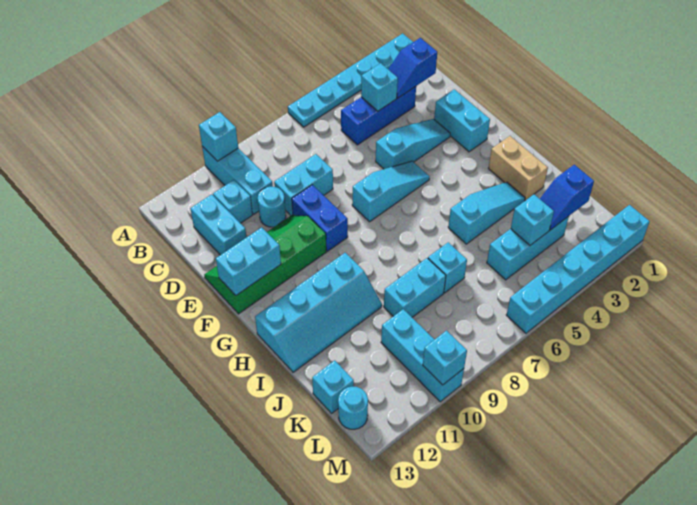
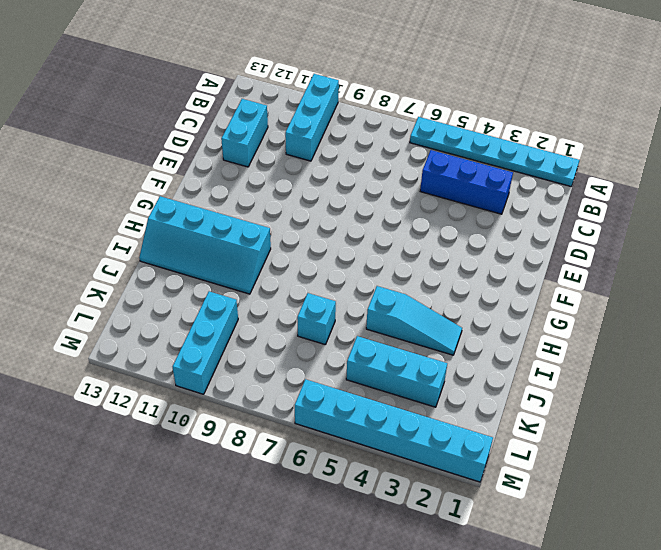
none -> cyan 1x1 brick [213,180,253,223]
none -> cyan 1x2 brick [274,154,333,215]
none -> cyan 1x1 round brick [258,187,286,227]

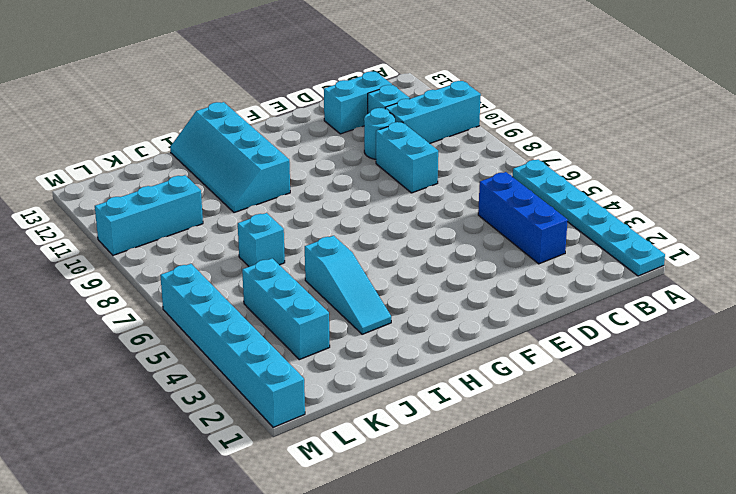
none -> cyan 1x2 brick [434,89,490,152]
none -> cyan 1x3 slope [376,119,450,169]
none -> blue 1x2 brick [292,185,348,251]

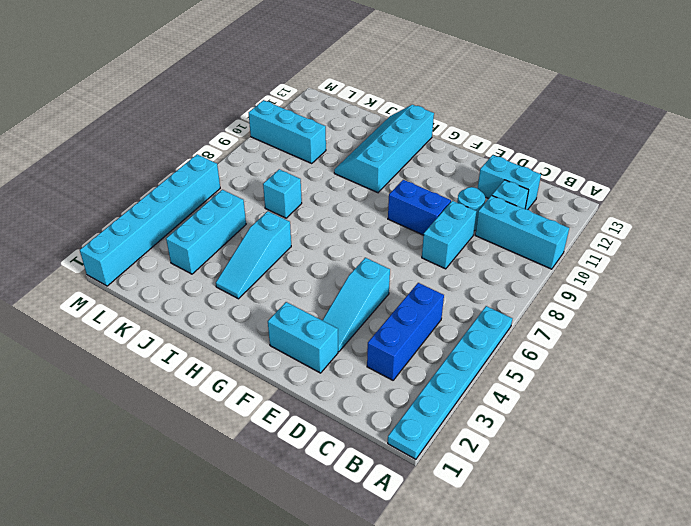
none -> green 2x4 slope [204,215,326,314]
none -> cyan 1x3 slope [352,161,429,222]
none -> tan 1x2 brick [488,136,548,200]

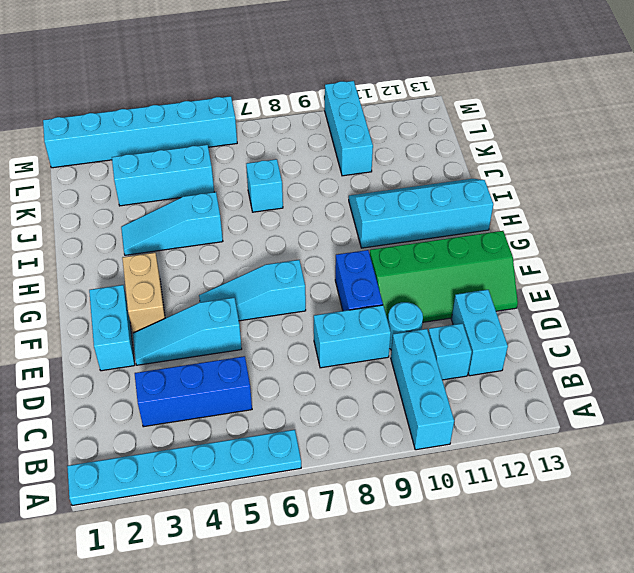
tan 1x2 brick [122,253,165,333] -> tan 1x2 brick moved to [488,136,548,200]
none -> cyan 1x2 brick [384,258,446,317]
none -> cyan 1x1 brick [312,360,354,413]
none -> cyan 1x1 round brick [338,387,368,429]

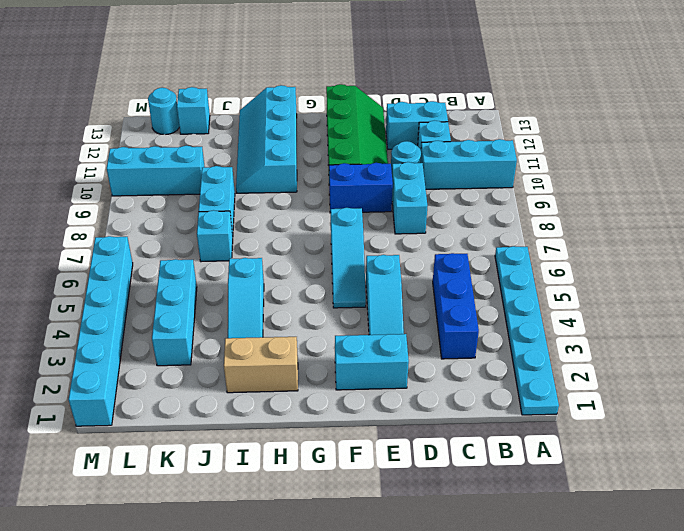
none -> cyan 1x1 brick [199,112,238,161]
none -> blue 1x2 slope [388,38,437,98]
none -> cyan 1x1 brick [361,63,398,111]

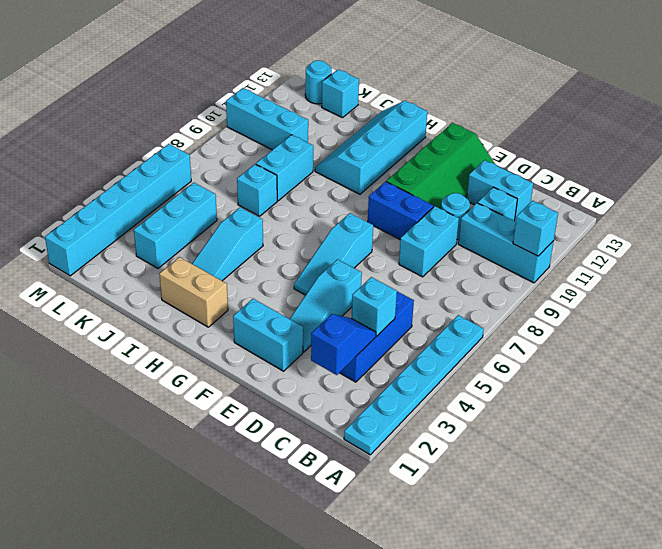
none -> cyan 1x2 brick [216,227,281,295]
none -> blue 1x2 slope [540,165,594,230]
none -> cyan 1x1 brick [511,194,554,245]

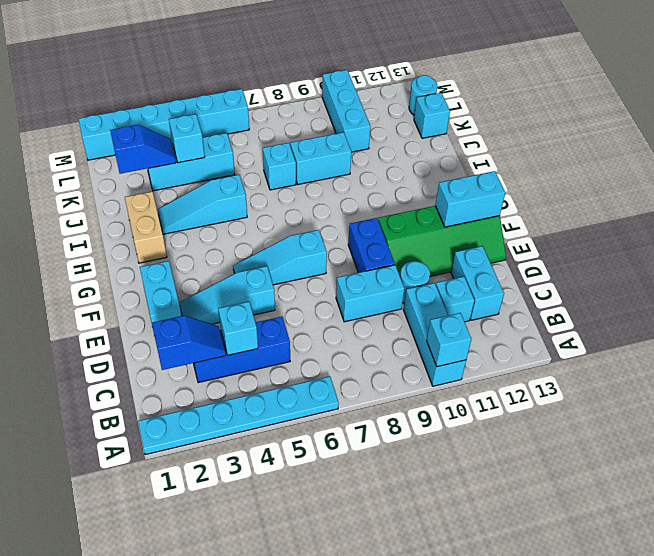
none -> cyan 2x4 slope [255,253,382,372]
none -> cyan 1x1 brick [423,331,467,385]

